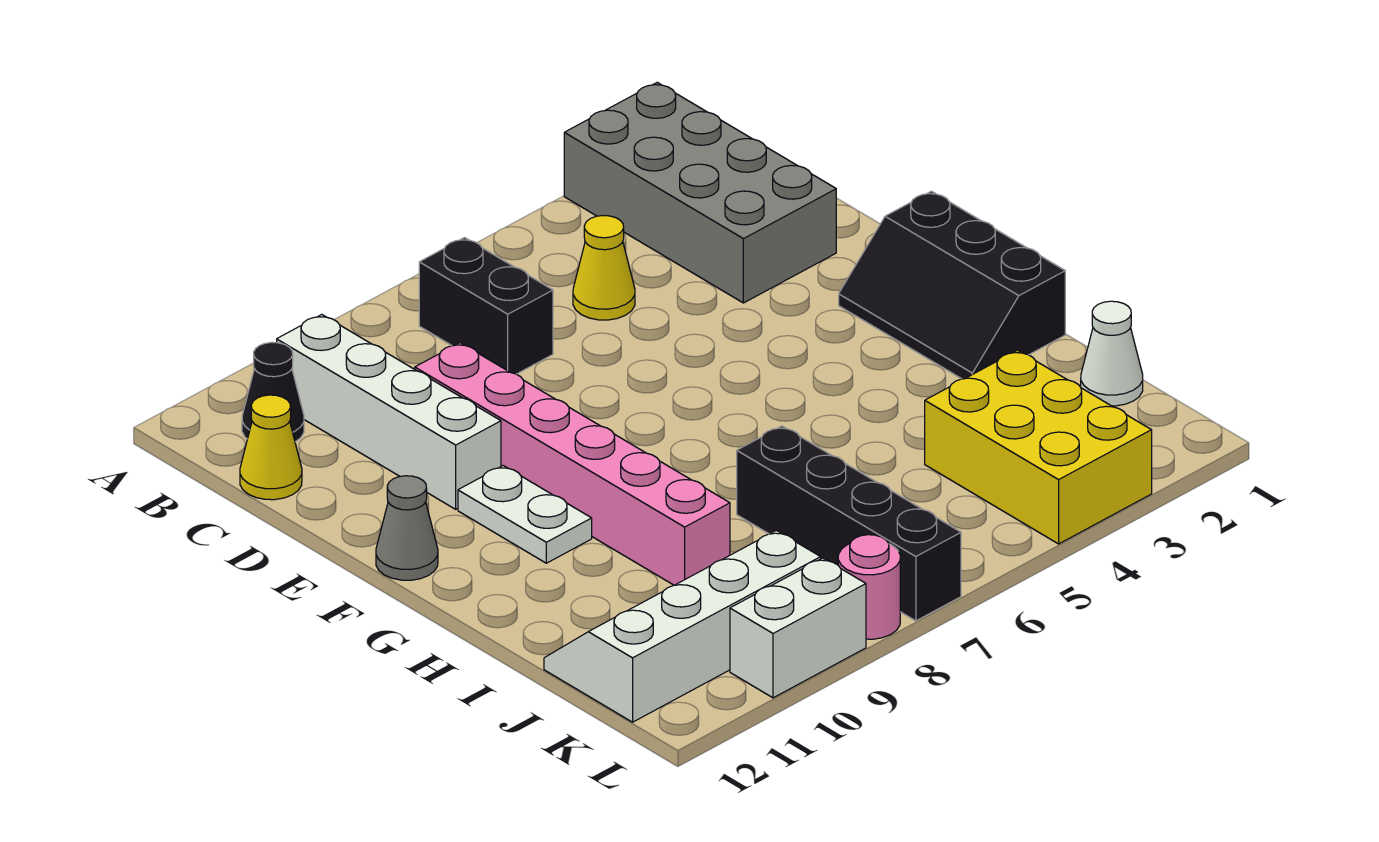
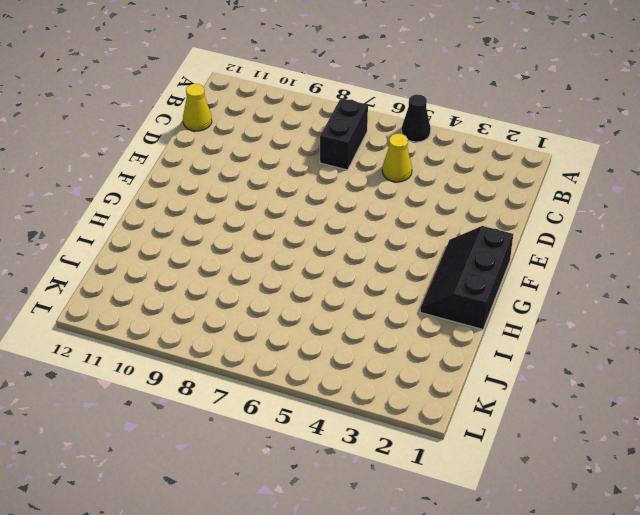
black 1x1 cone [402,94,431,142] -> black 1x1 cone moved to [242,342,304,442]
none -> grey 2x4 brick [564,82,836,303]
none -> white 1x4 brick [277,315,501,509]
none -> pink 1x6 brick [415,343,730,585]

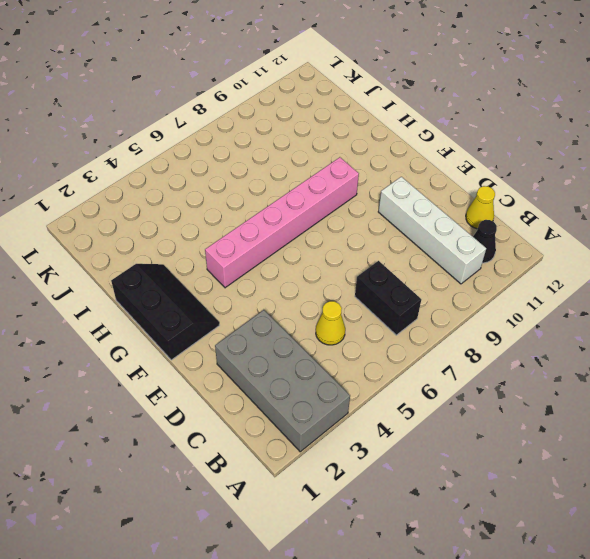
pink 1x6 brick [205,157,359,288] -> pink 1x6 brick turned to [415,343,730,585]
none -> white 1x2 plate [458,466,592,563]
none -> grey 1x1 cone [376,476,438,580]
none -> black 1x4 brick [737,426,961,621]

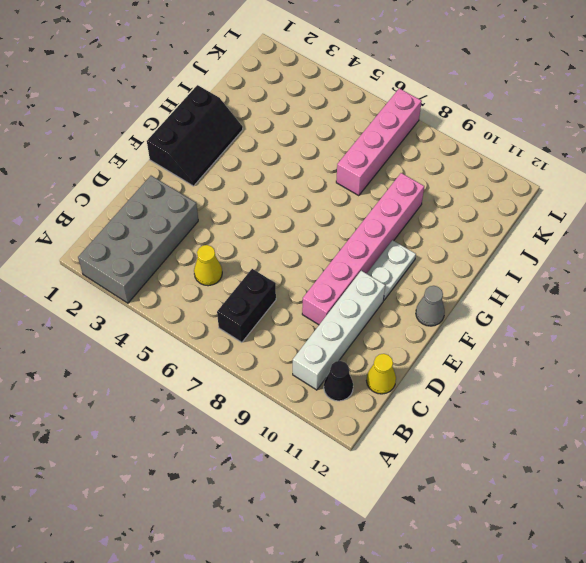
pink 1x4 brick [336,88,422,196] -> black 1x4 brick [737,426,961,621]
none -> white 1x1 cone [1081,301,1143,406]
none -> yellow 2x3 brick [925,350,1152,544]
none -> white 2x4 slope [544,530,821,722]

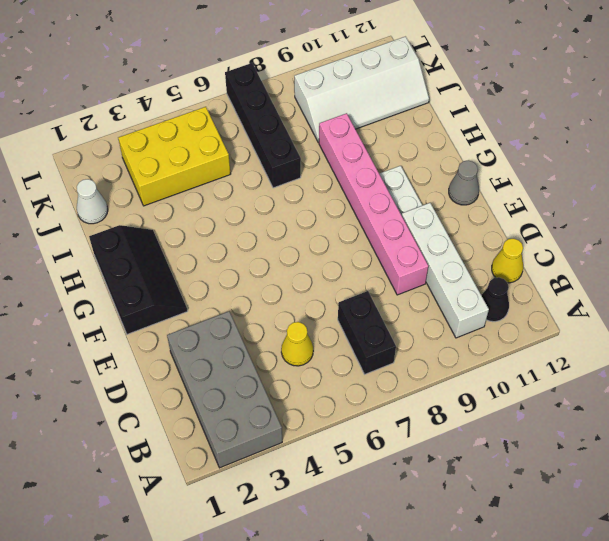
yellow 2x3 brick [118,107,230,206] -> yellow 2x3 brick turned to [925,350,1152,544]
none -> pink 1x1 round brick [838,535,900,639]
none -> white 1x2 brick [730,558,866,698]

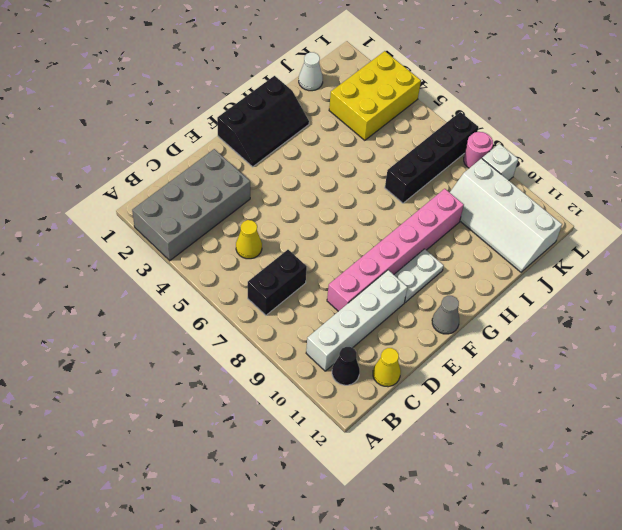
white 1x1 brick [482,144,518,180] -> white 1x2 brick [730,558,866,698]

